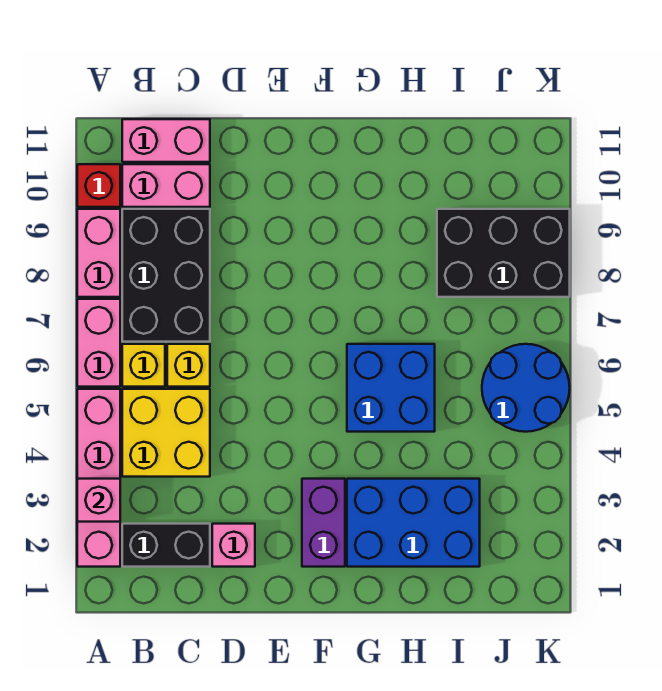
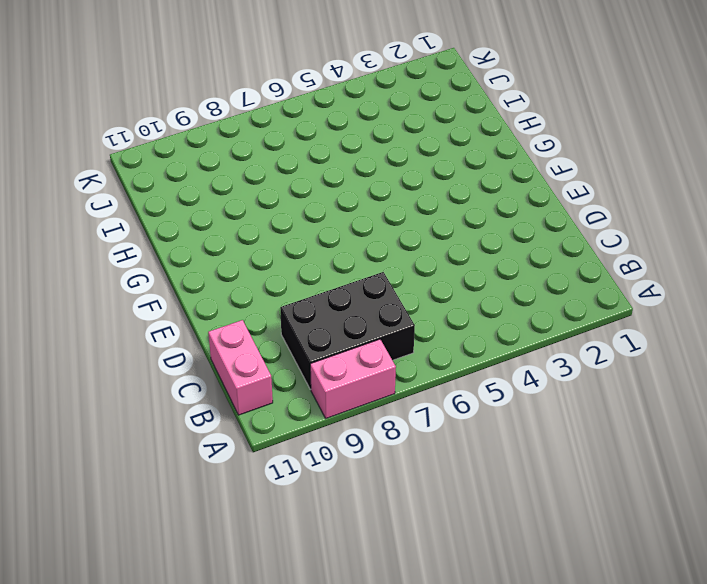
none -> pink 1x4 brick [77,389,120,567]
none -> pink 1x2 brick [77,299,120,387]
none -> red 1x1 brick [77,164,120,207]

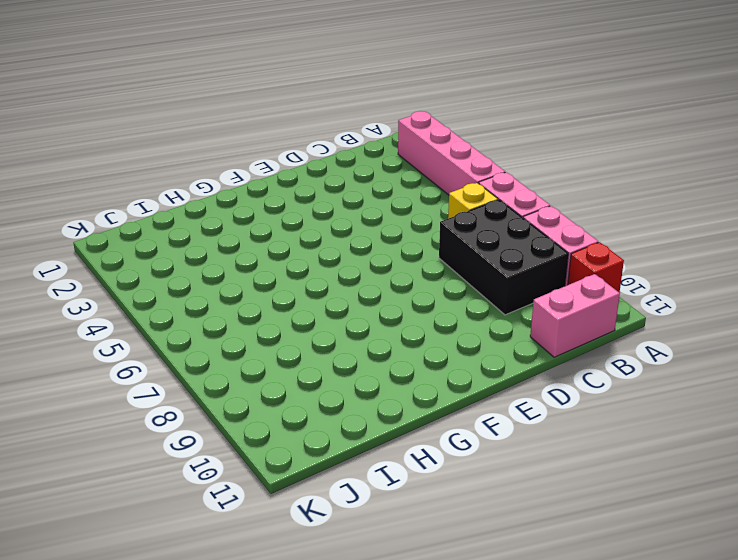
none -> black 1x2 brick [122,524,210,567]
none -> yellow 2x2 brick [122,389,210,477]
none -> pink 1x2 brick [122,164,210,207]

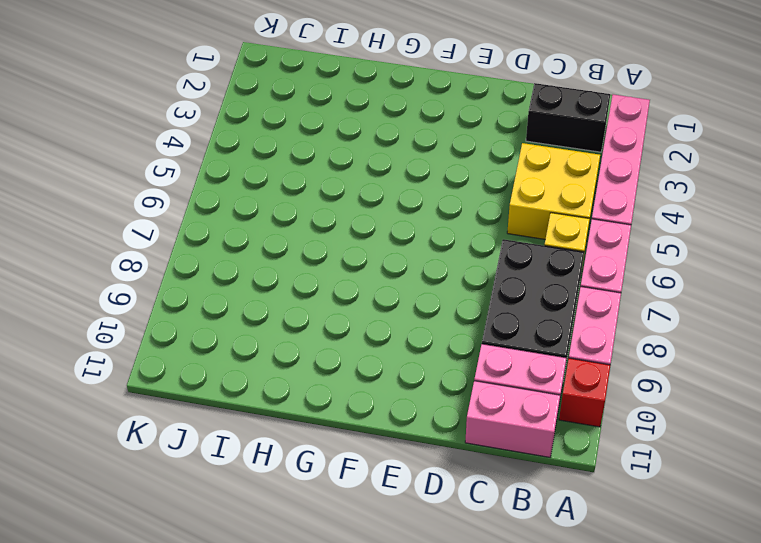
none -> yellow 1x1 brick [167,344,210,387]
none -> pink 1x1 brick [212,524,255,567]
none -> purple 1x2 brick [302,479,345,567]

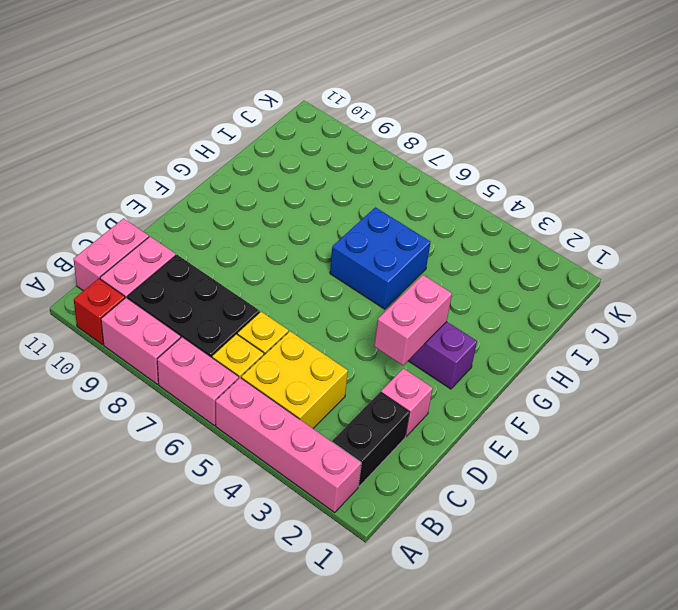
pink 1x2 brick [374,275,452,365] -> none
none -> blue 2x3 brick [347,479,480,567]
none -> black 2x3 brick [437,209,570,297]
none -> blue 2x2 round brick [482,344,570,432]

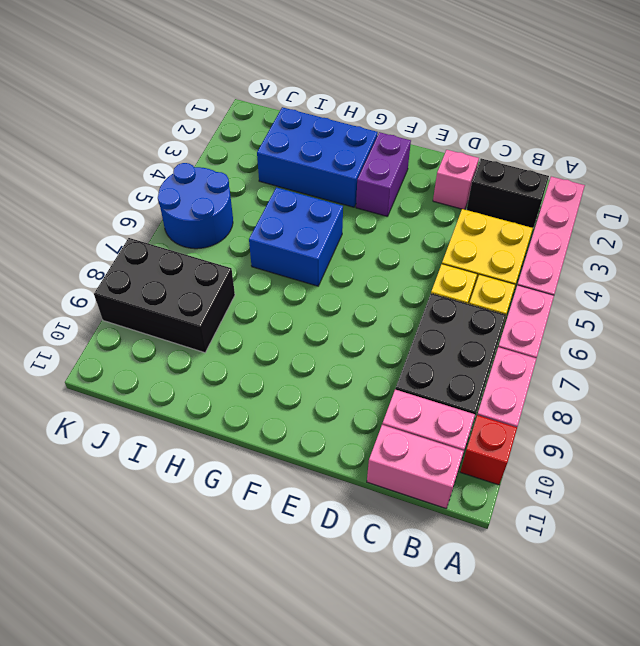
none -> pink 1x1 brick [77,479,120,522]

